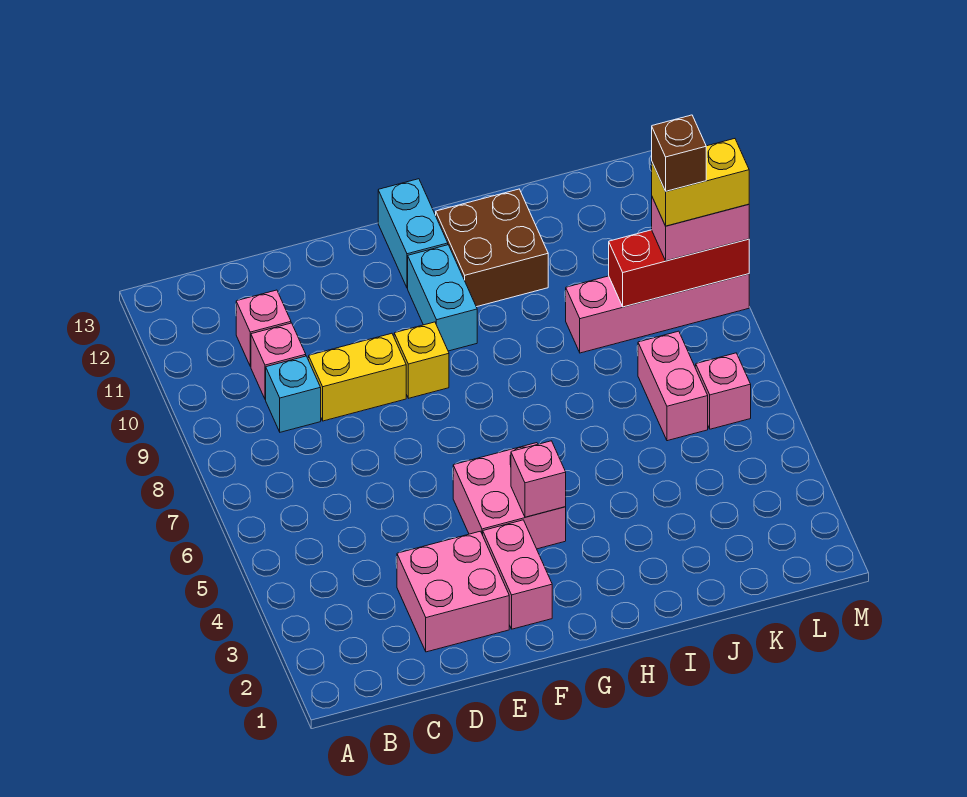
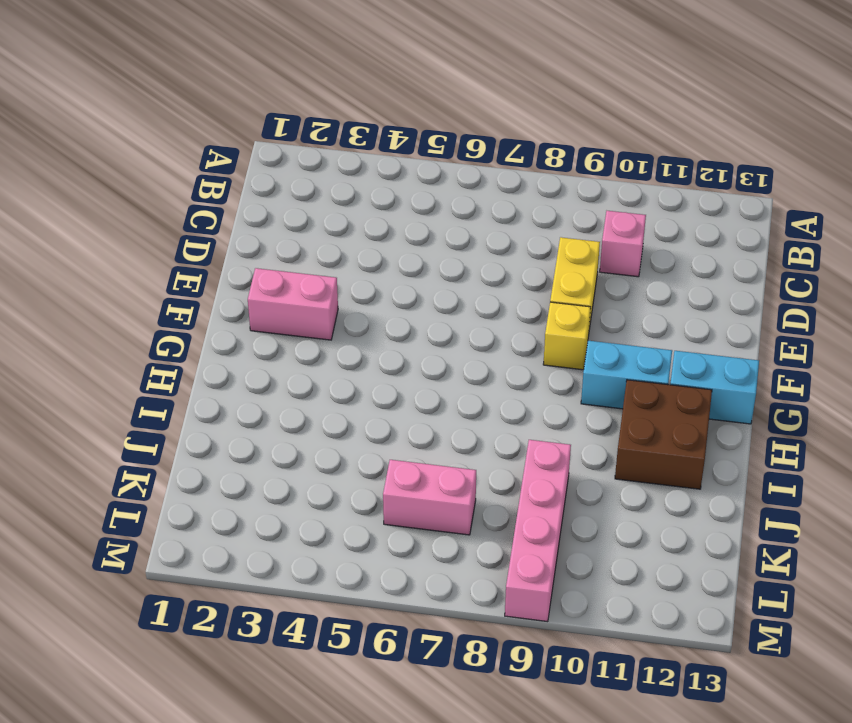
none -> cyan 1x1 brick [266,356,321,432]
none -> pink 1x1 brick [236,290,291,366]
none -> pink 2x2 brick [397,531,509,652]

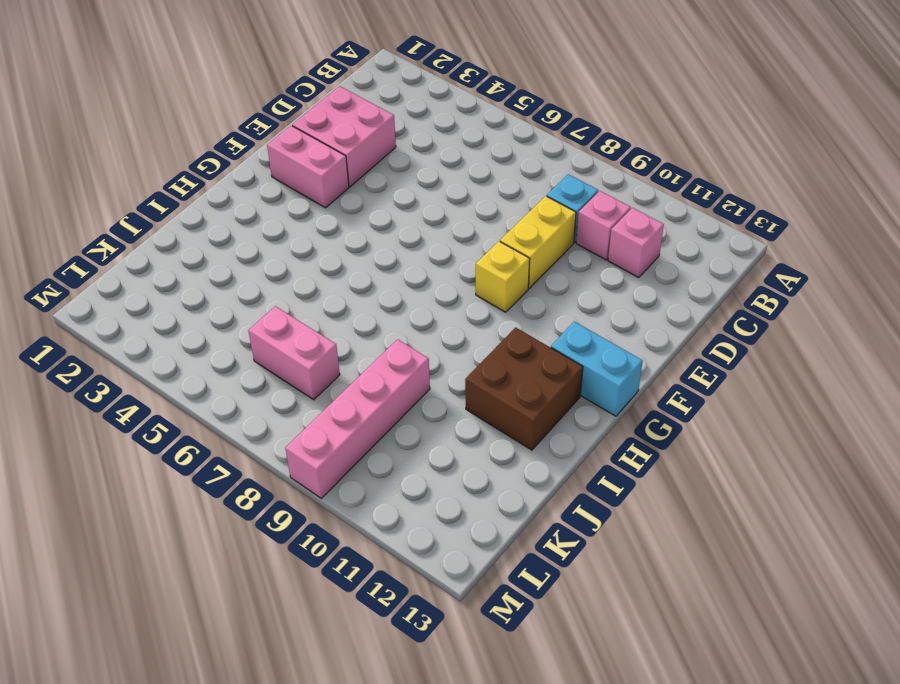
none -> pink 2x2 brick [453,443,566,549]
none -> cyan 1x2 brick [408,245,477,351]
none -> pink 1x1 brick [696,353,751,429]

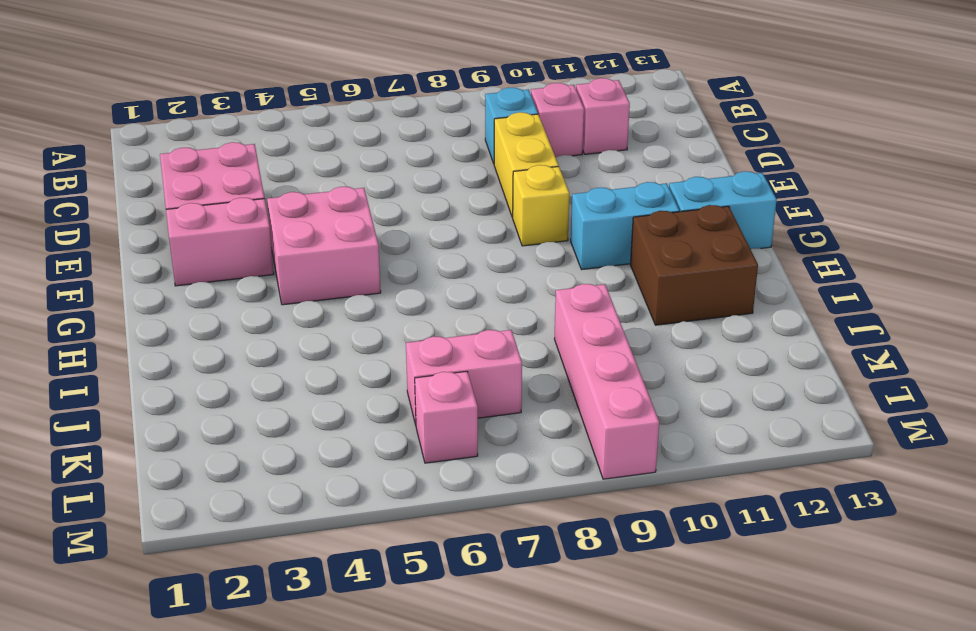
none -> pink 1x1 brick [511,441,566,517]
none -> red 1x3 brick [609,230,749,307]
none -> pink 1x2 brick [652,197,749,261]

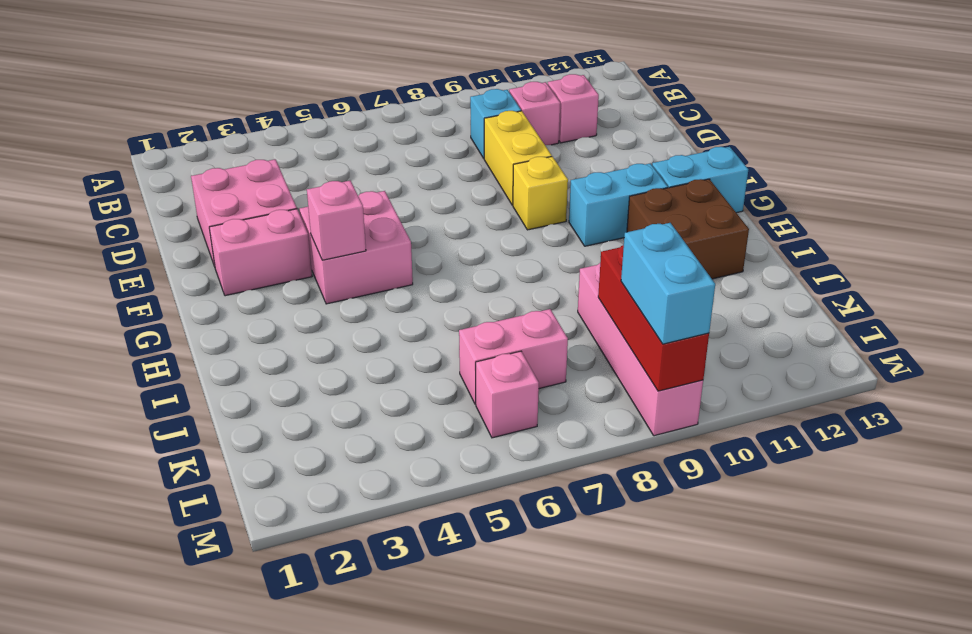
cyan 1x2 brick [621,223,715,344] -> pink 1x2 brick [652,197,749,261]
none -> yellow 1x2 brick [652,139,749,226]
none -> brown 1x1 brick [652,115,706,191]

